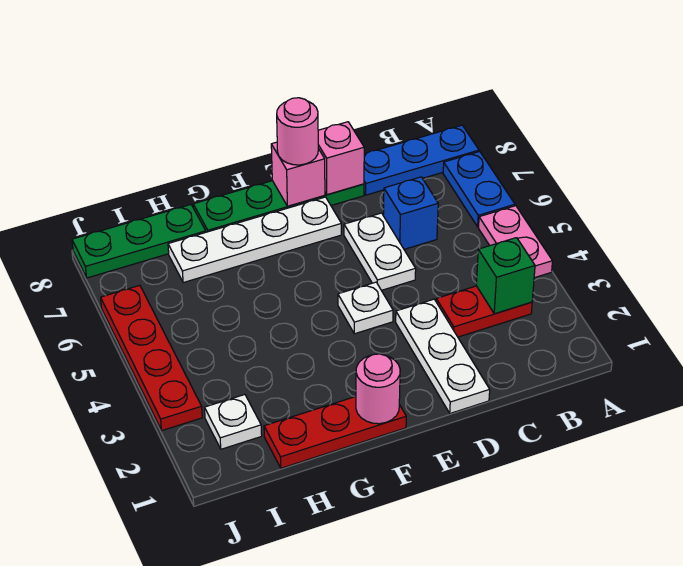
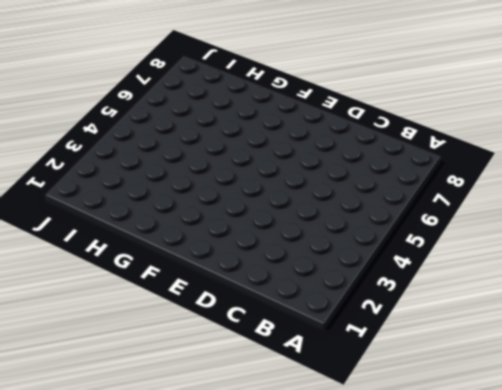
none -> pink 1x2 plate [479,206,553,278]
none -> blue 1x2 plate [443,152,515,227]
none -> blue 1x3 plate [364,125,479,195]

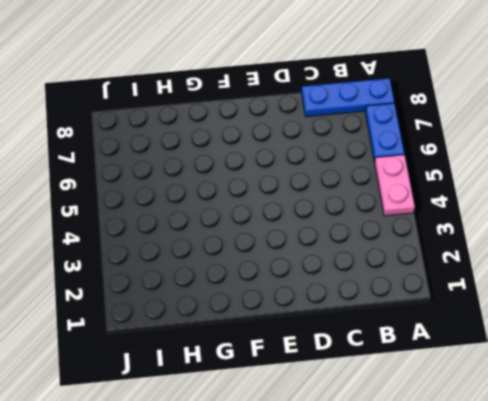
none -> red 1x2 plate [436,286,532,337]
none -> blue 1x1 brick [383,177,438,249]
none -> white 1x3 plate [396,299,490,413]

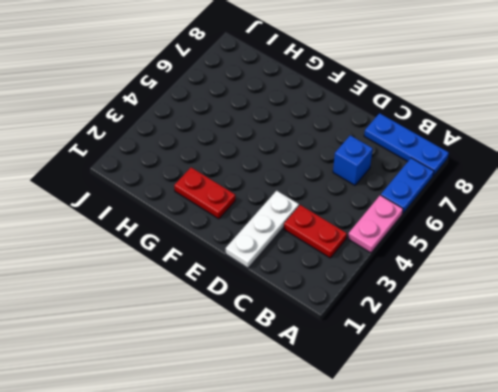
red 1x2 plate [174,168,235,219] -> none
none -> white 1x2 plate [344,213,416,290]
none -> green 1x4 plate [193,181,364,232]
none -> white 1x1 plate [338,282,393,334]

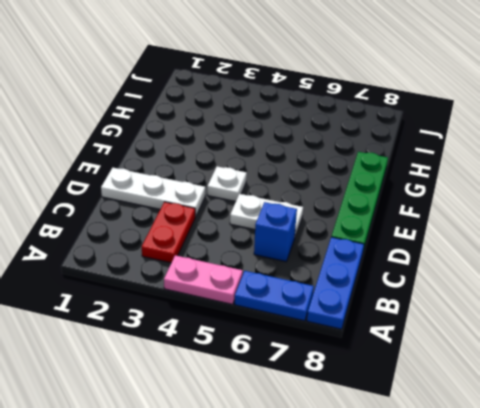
none -> white 1x4 plate [168,197,341,283]
none -> red 1x3 plate [264,397,406,468]
none -> green 1x3 plate [72,205,206,278]

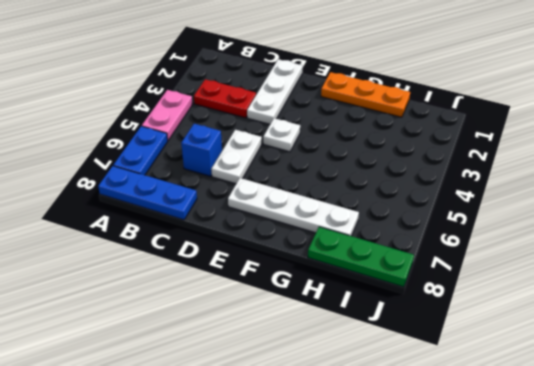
orange 1x3 plate [321,72,410,117] -> red 1x3 plate [264,397,406,468]
none -> green 1x4 plate [193,181,364,232]
none -> white 1x1 plate [204,395,262,449]
none -> red 1x4 plate [101,285,202,430]

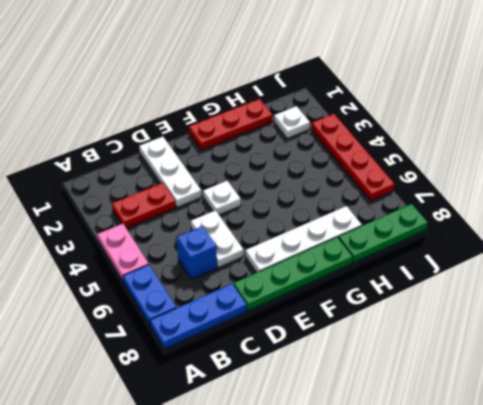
none -> green 1x1 brick [476,238,535,314]
none -> pink 1x1 brick [318,122,364,195]
none -> pink 1x1 brick [271,142,325,206]

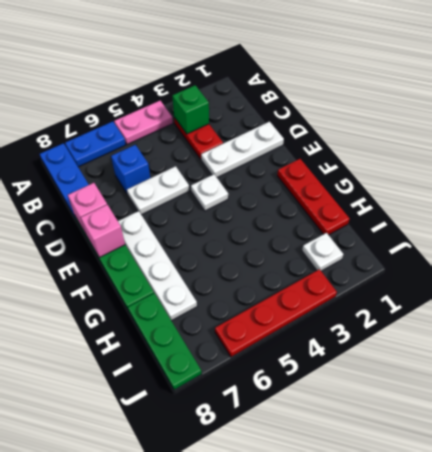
none -> pink 1x1 round brick [356,354,400,424]
none -> pink 1x1 round brick [277,98,318,165]

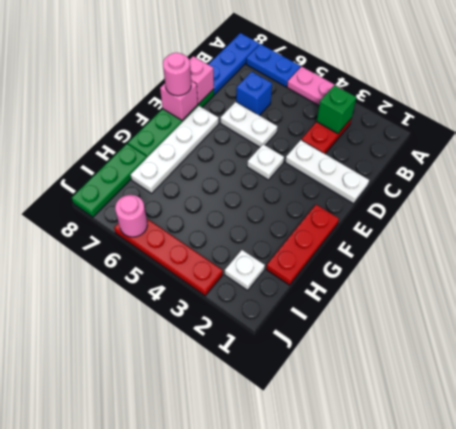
pink 1x1 round brick [115,195,147,237] -> pink 1x1 round brick moved to [356,354,400,424]

